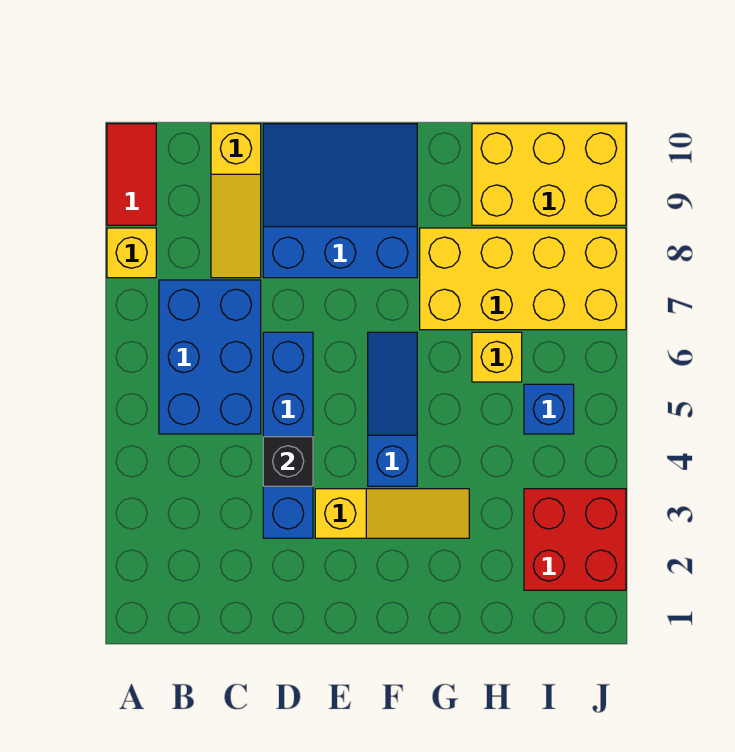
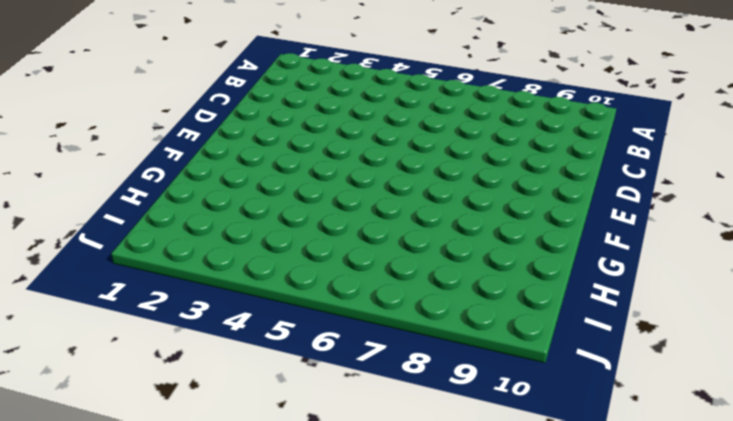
none -> yellow 1x1 brick [107,228,156,278]
none -> red 1x2 tile [107,124,156,225]
none -> blue 2x3 brick [159,280,261,434]

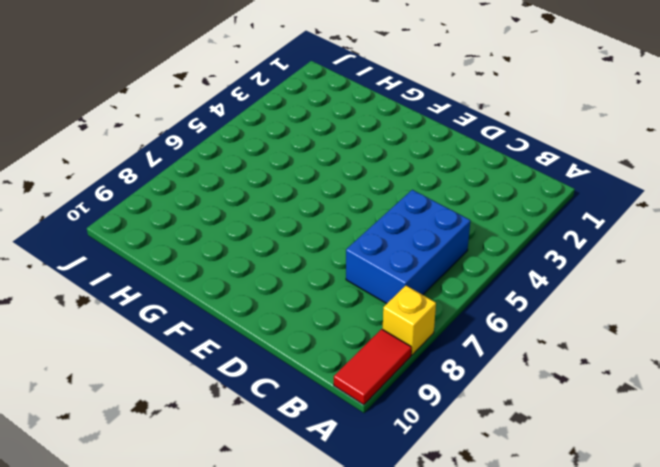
none -> yellow 1x3 slope [211,124,261,278]
none -> blue 1x4 brick [263,332,313,538]
none -> blue 3x3 slope [263,124,417,278]

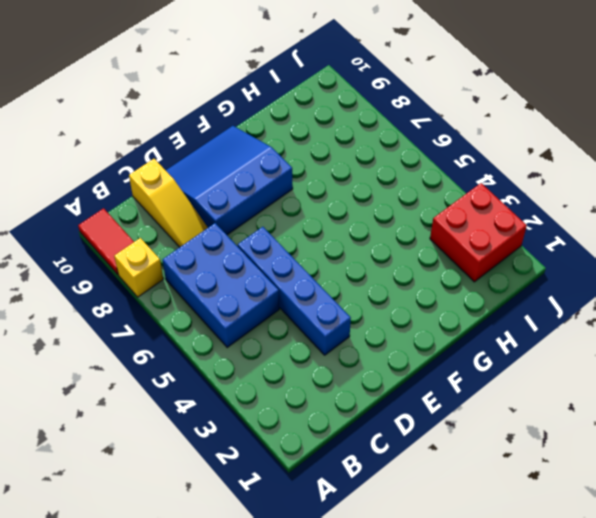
none -> yellow 1x3 slope [315,489,469,538]
none -> blue 1x3 slope [368,332,417,486]
none -> yellow 2x4 brick [420,228,626,330]

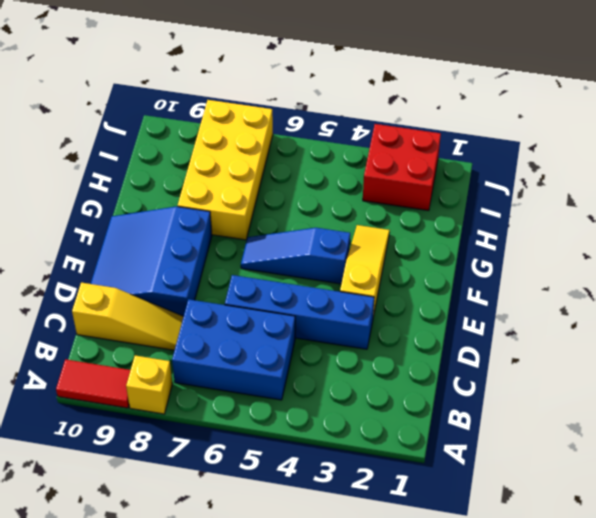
none -> yellow 1x1 brick [472,332,522,382]
none -> yellow 2x3 brick [472,124,626,225]
none -> blue 1x1 brick [524,384,574,434]

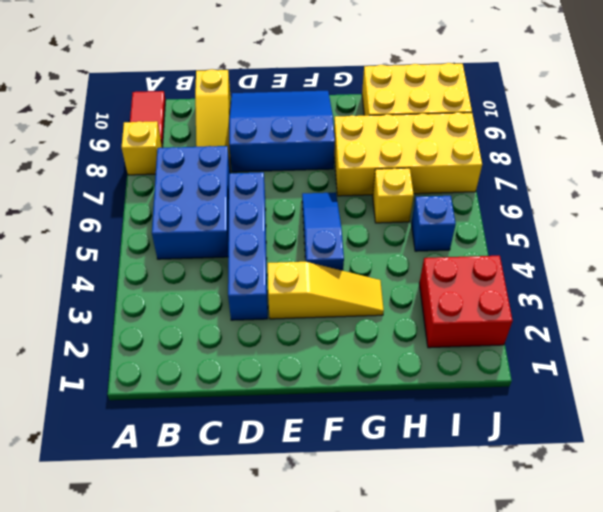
none -> black 1x1 brick [263,437,313,486]

